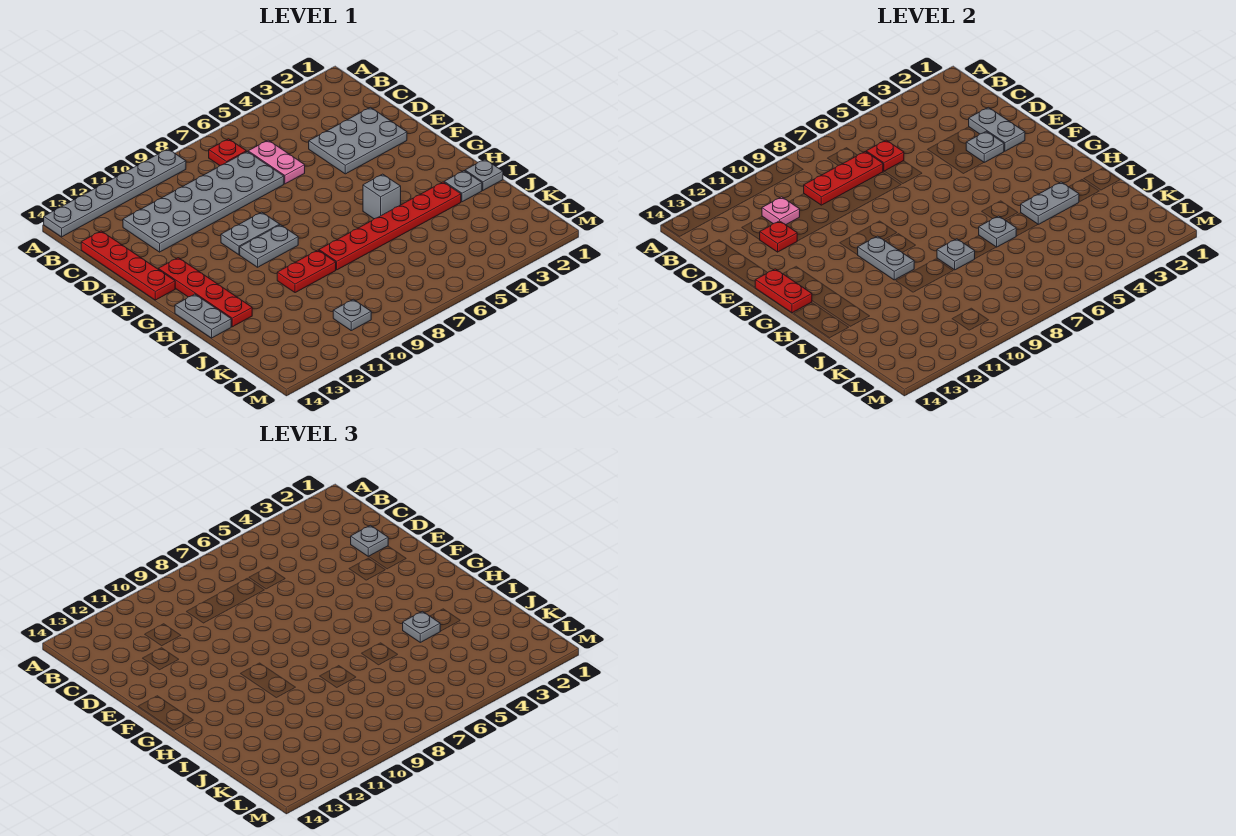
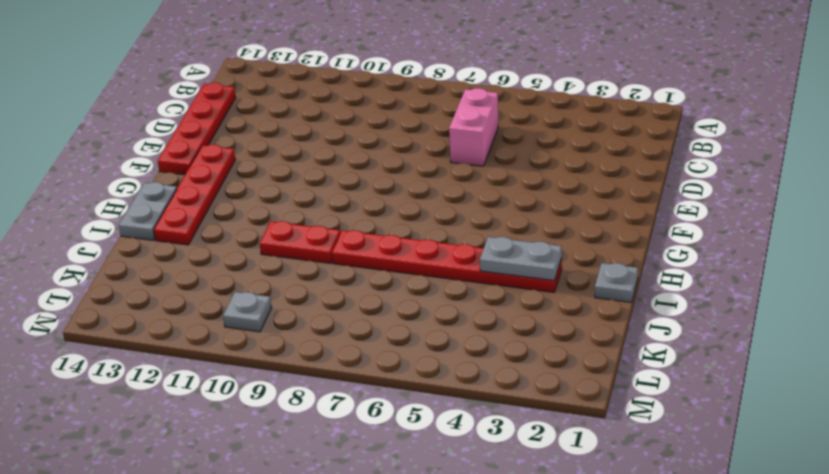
pink 1x2 brick [449,88,498,166] -> pink 1x2 plate [248,140,305,184]
none -> grey 1x6 plate [44,149,186,237]
none -> red 1x1 plate [209,139,246,166]
none -> grey 2x6 plate [123,152,284,252]

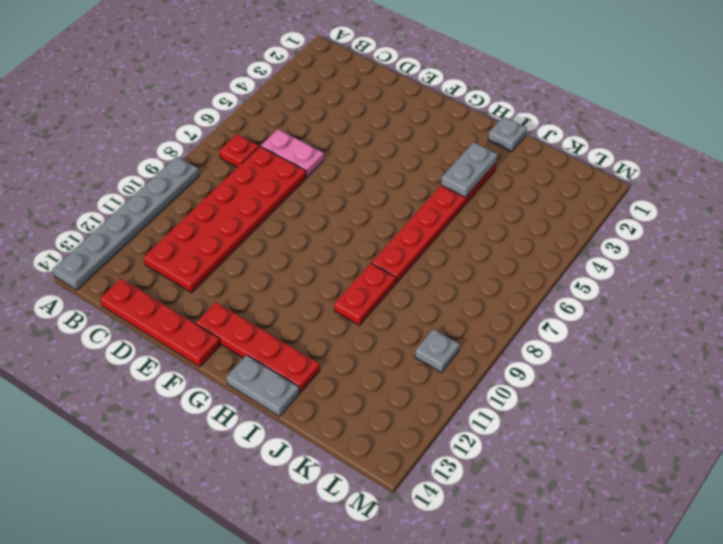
red 2x6 plate [143,146,306,293] -> grey 2x6 plate [123,152,284,252]
none -> grey 2x3 plate [309,107,407,174]
none -> grey 1x2 plate [221,212,280,255]
none -> grey 1x2 plate [240,225,298,267]

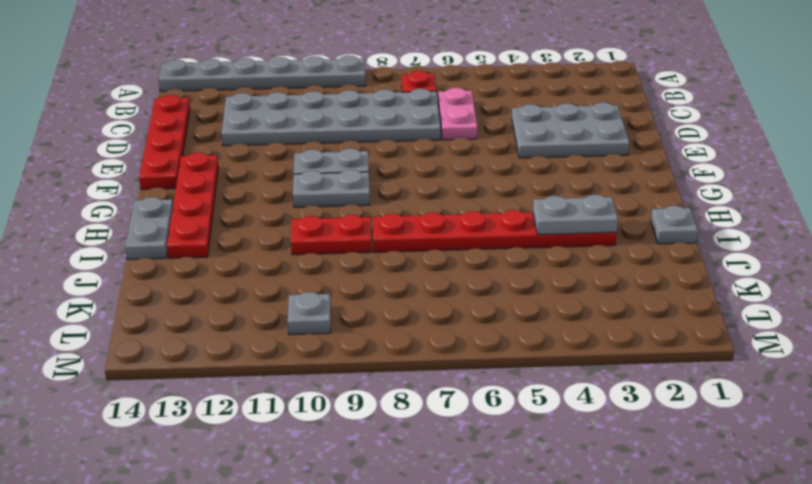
none -> grey 1x1 brick [363,174,401,219]
none -> grey 1x1 plate [444,171,482,202]
none -> red 1x1 plate [866,140,904,171]

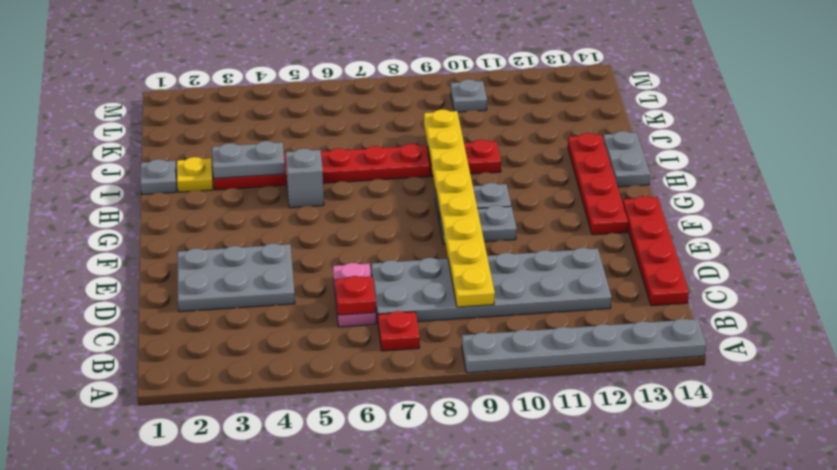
yellow 1x8 plate [424,109,495,307] -> red 1x3 plate [804,152,883,205]
yellow 1x1 plate [177,157,213,192] -> grey 1x1 plate [444,171,482,202]
none -> pink 1x1 plate [762,197,800,225]
none -> grey 1x2 plate [969,107,1025,151]
none -> red 1x1 plate [759,221,797,252]

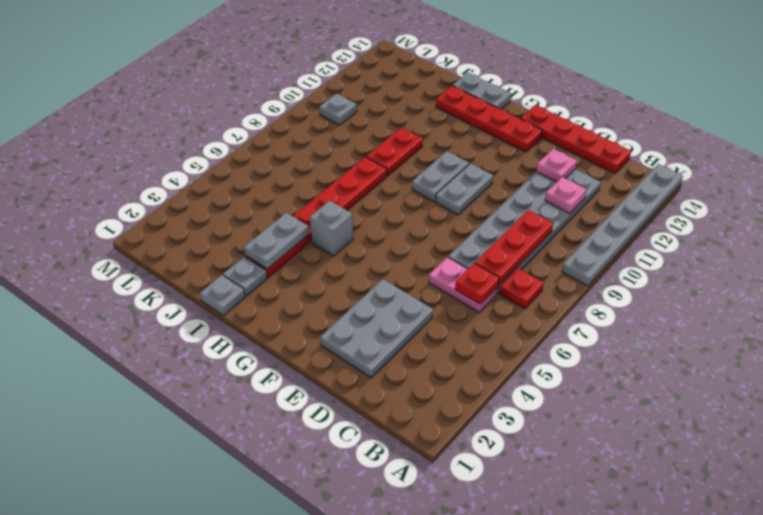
pink 1x1 plate [537,149,577,182] -> red 1x1 plate [759,221,797,252]
none -> grey 1x2 plate [969,107,1025,151]
none -> grey 1x1 plate [966,131,1004,162]
none -> red 1x2 plate [755,269,812,313]

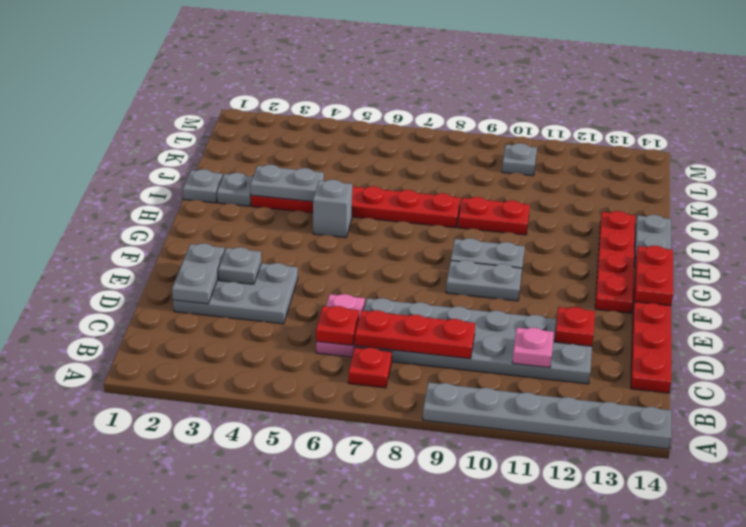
none -> grey 1x2 plate [858,236,914,280]
none -> grey 1x1 plate [979,216,1016,247]
none -> grey 1x1 plate [937,239,975,270]

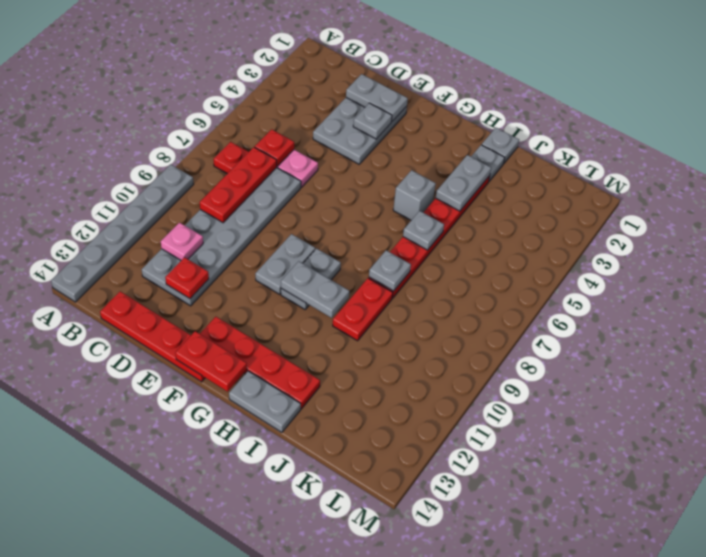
none -> grey 1x1 plate [333,299,371,331]
none -> grey 1x1 plate [351,525,388,557]
none -> grey 1x1 plate [403,611,440,642]

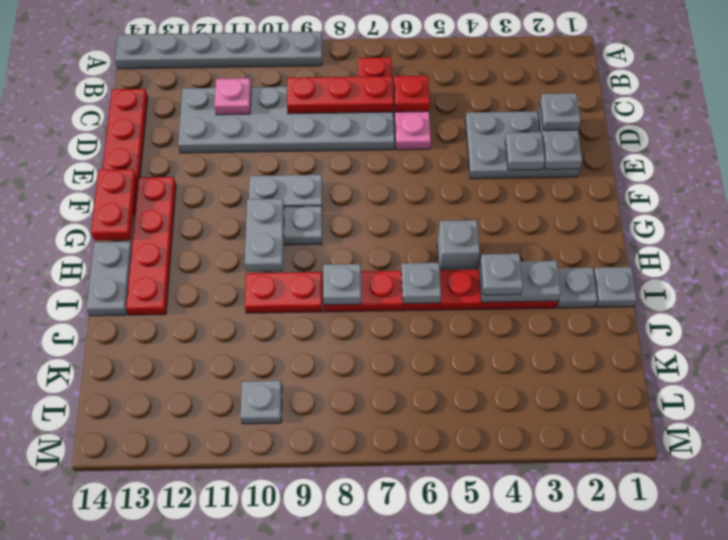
none -> red 1x1 plate [759,221,797,252]

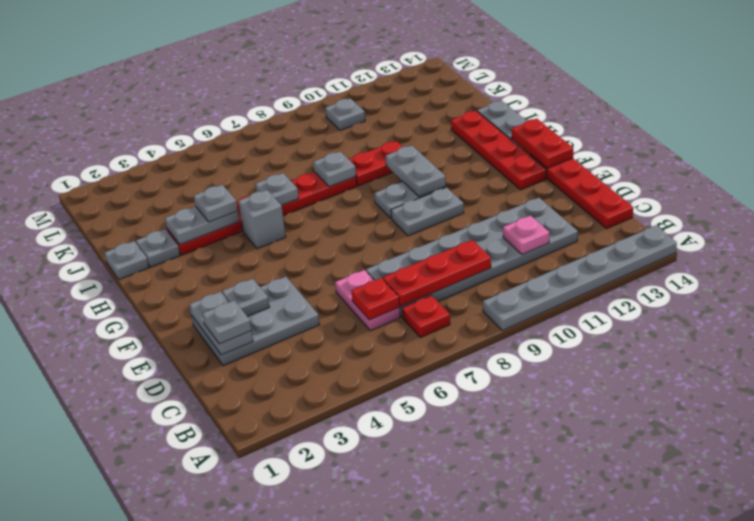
none -> red 1x1 plate [759,221,797,252]

